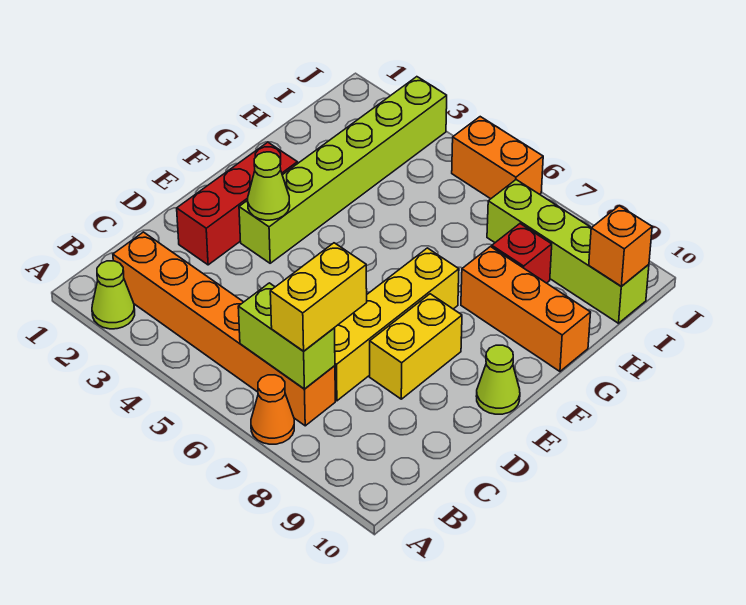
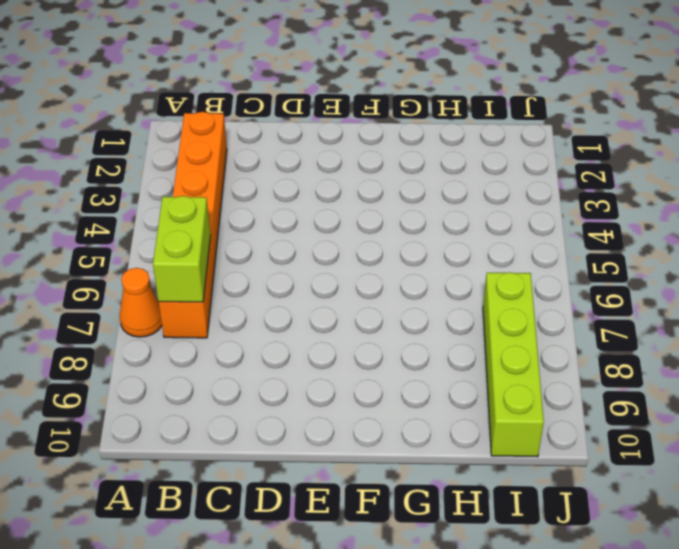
none -> lime 1x1 cone [92,261,135,329]
none -> yellow 1x4 brick [335,248,459,401]
none -> red 1x3 brick [177,142,297,265]

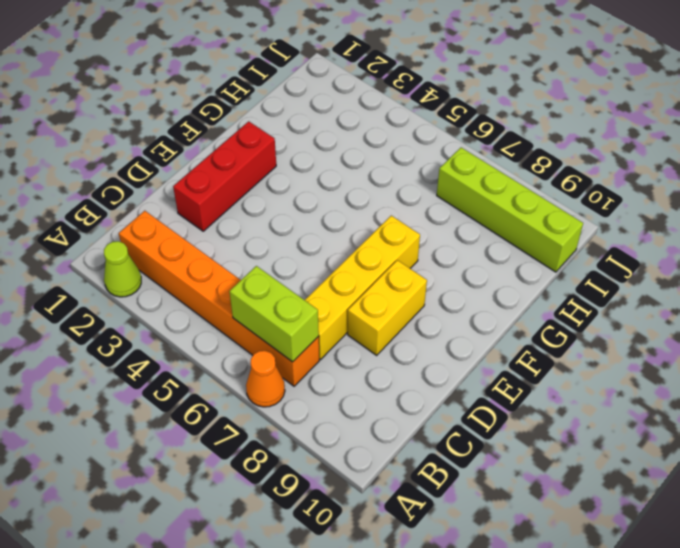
none -> lime 1x6 brick [239,77,447,263]
none -> lime 1x1 cone [476,345,520,414]
none -> orange 1x3 brick [461,247,591,371]

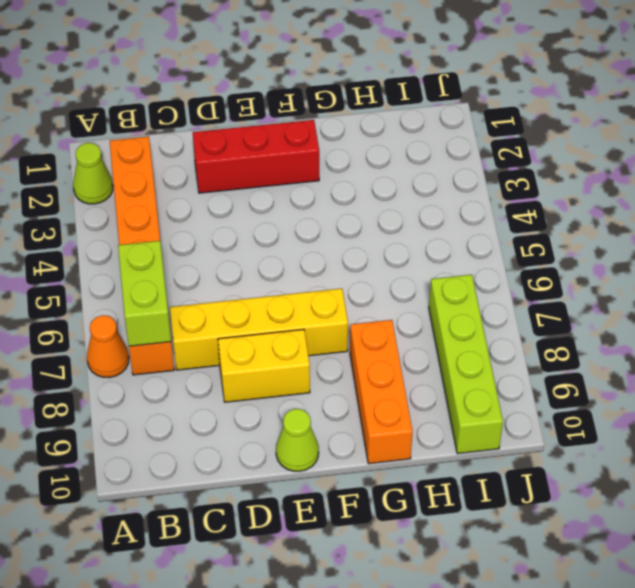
none -> lime 1x6 brick [239,77,447,263]
none -> red 1x1 brick [492,224,552,283]
none -> orange 1x2 brick [452,117,543,199]

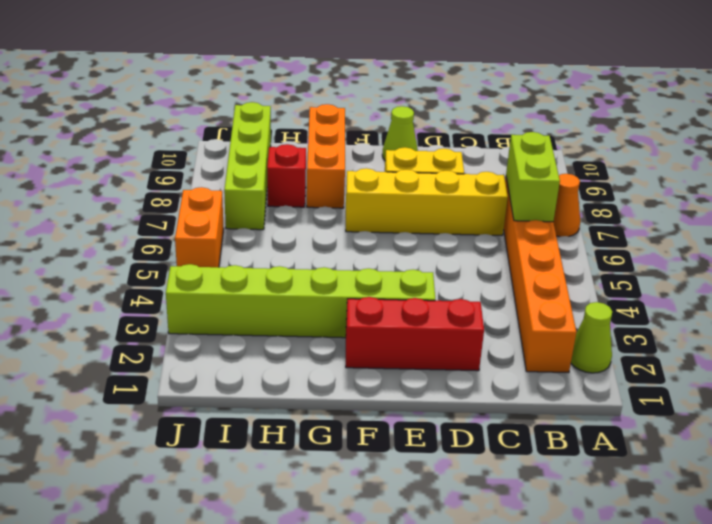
none -> lime 1x1 cone [248,152,290,220]
none -> orange 1x1 brick [589,206,652,286]
none -> yellow 1x2 brick [270,243,367,351]

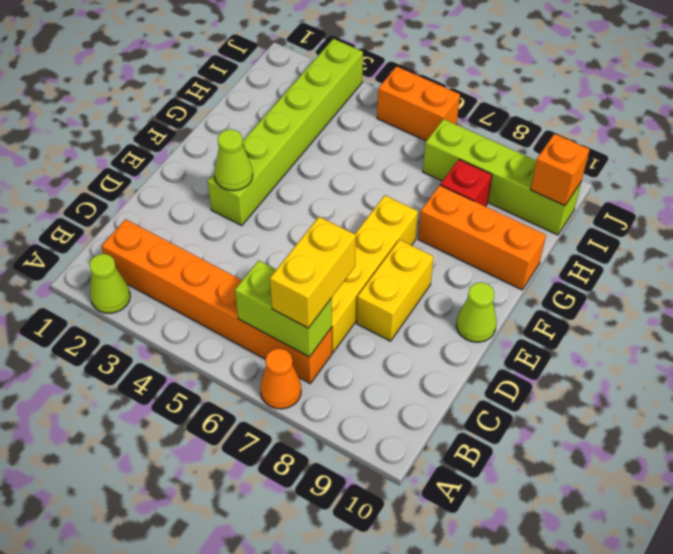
none -> red 1x3 brick [177,142,297,265]

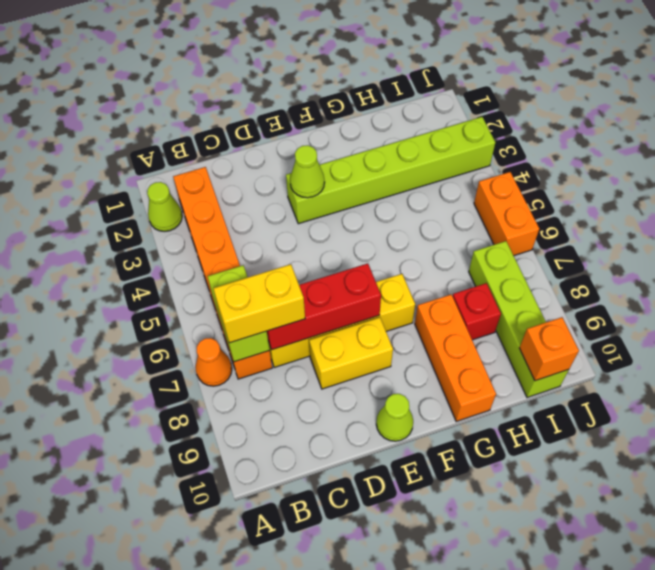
red 1x3 brick [267,263,381,350] -> red 1x3 brick moved to [177,142,297,265]

